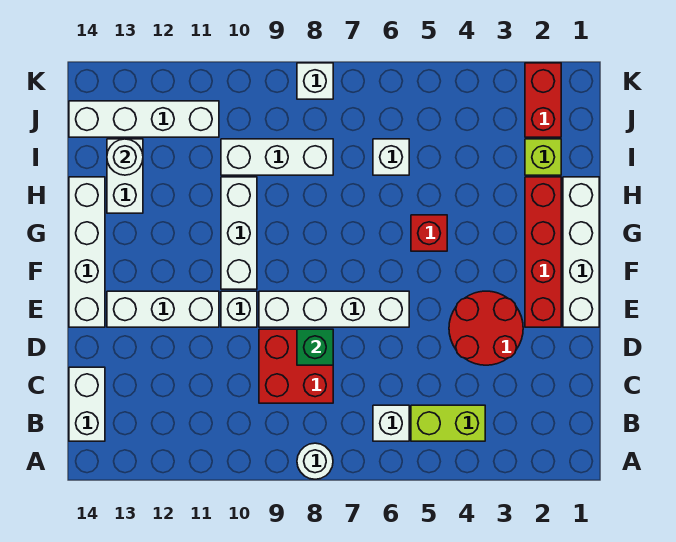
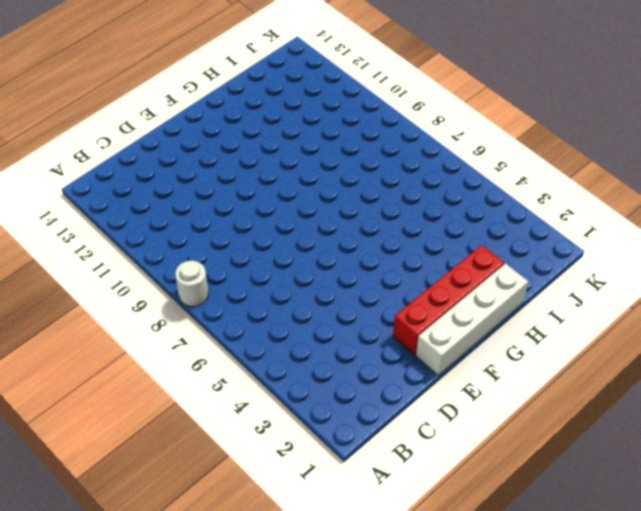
none -> lime 1x2 brick [411,405,485,441]
none -> white 1x1 brick [373,405,409,441]
none -> white 1x2 brick [69,367,105,441]

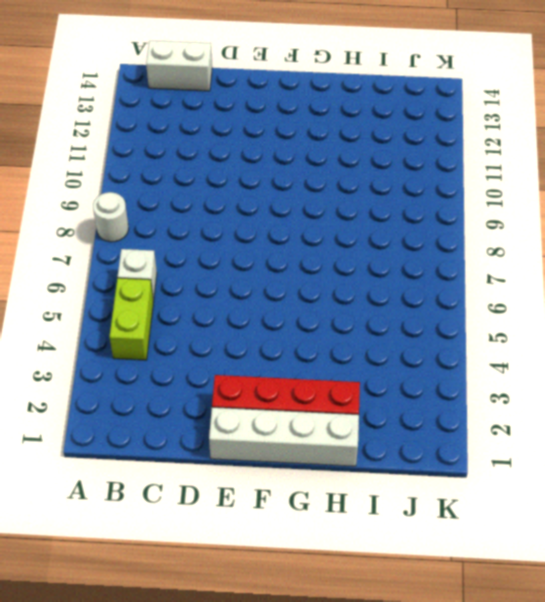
none -> red 2x2 brick [259,329,333,403]
none -> red 2x2 round brick [449,291,523,365]
none -> white 1x4 brick [259,291,409,327]

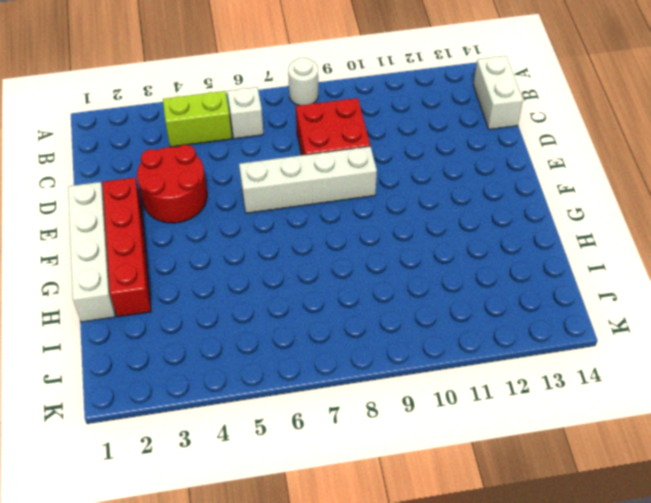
none -> white 1x1 brick [221,291,257,327]
none -> white 1x3 brick [107,291,219,327]
none -> white 1x4 brick [69,177,105,327]

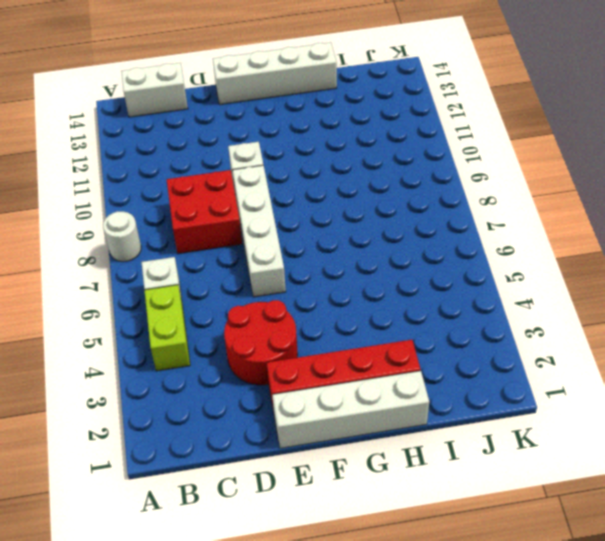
none -> white 1x3 brick [107,291,219,327]
none -> white 1x3 brick [221,177,257,289]
none -> red 1x1 brick [411,215,447,251]

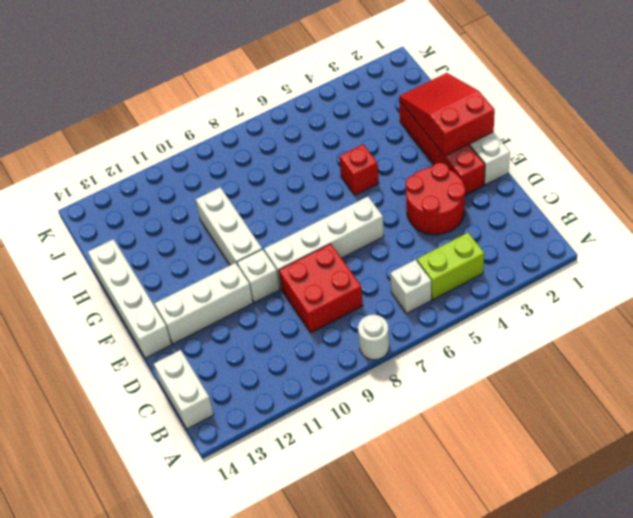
red 2x3 slope [399,73,495,156] -> none
none -> white 1x2 brick [107,139,143,213]
none -> lime 1x1 brick [525,139,561,175]
none -> white 1x1 brick [373,139,409,175]

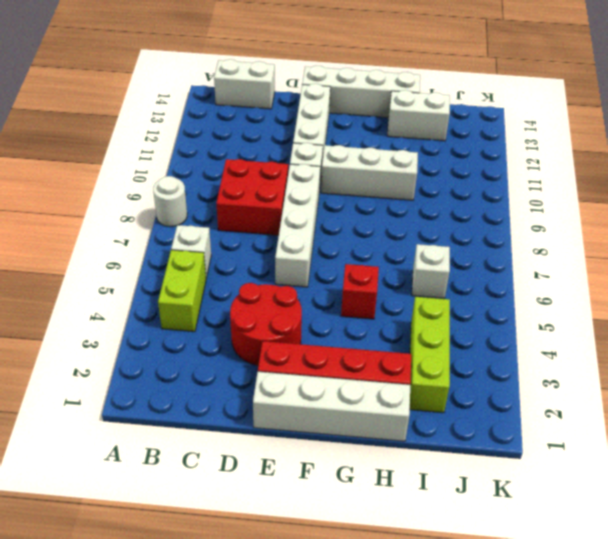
lime 1x3 brick [410,297,450,413] -> lime 1x1 brick [525,139,561,175]
none -> white 1x3 brick [221,139,333,175]
none -> red 1x2 brick [525,63,561,137]
none -> white 1x4 brick [69,101,219,137]

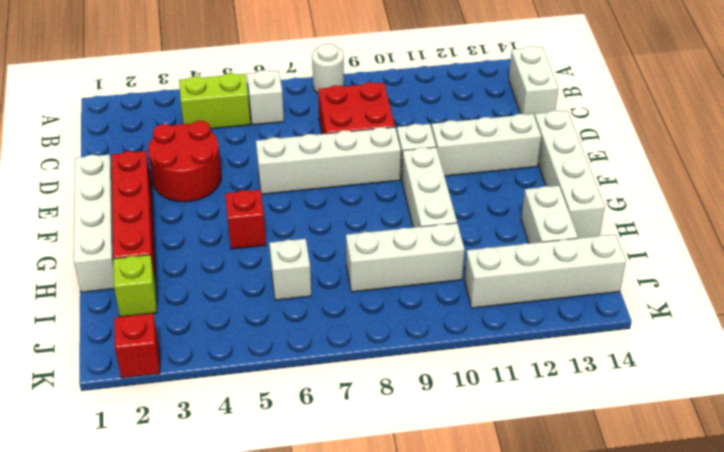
red 1x1 brick [114,313,160,378] -> red 1x2 brick [525,63,561,137]
none -> white 1x1 brick [297,63,333,99]
none -> green 1x1 brick [297,329,333,365]
none -> white 1x1 round brick [107,139,143,175]

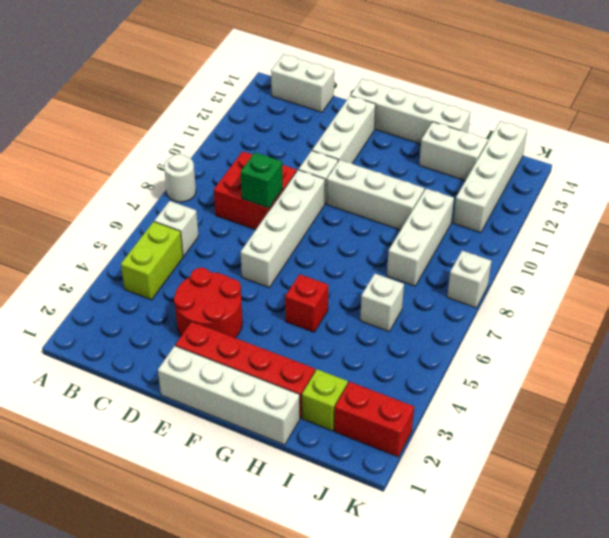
none -> white 1x1 round brick [107,139,143,175]

